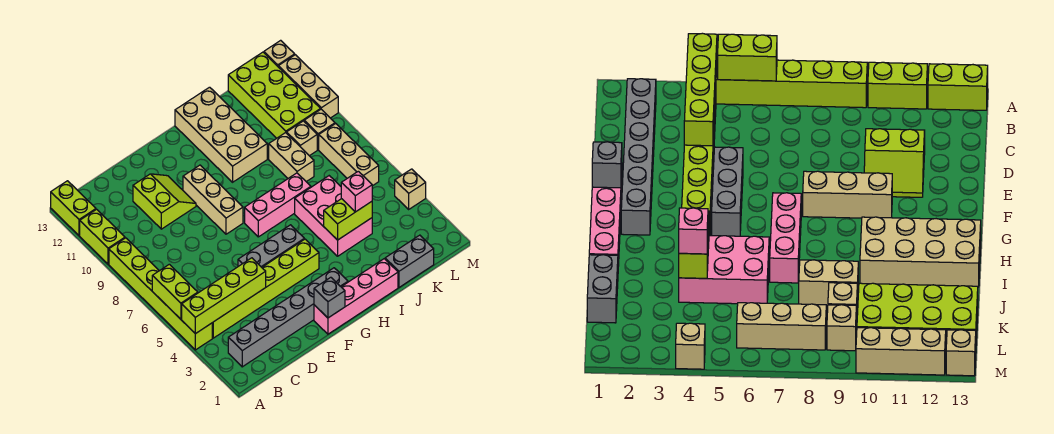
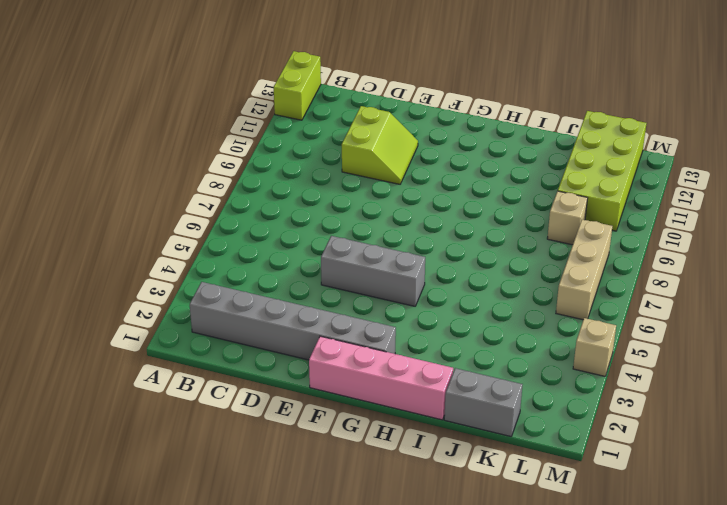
none -> lime 1x6 brick [109,238,212,350]
none -> lime 1x2 brick [80,209,125,264]
none -> lime 1x6 brick [212,239,319,338]

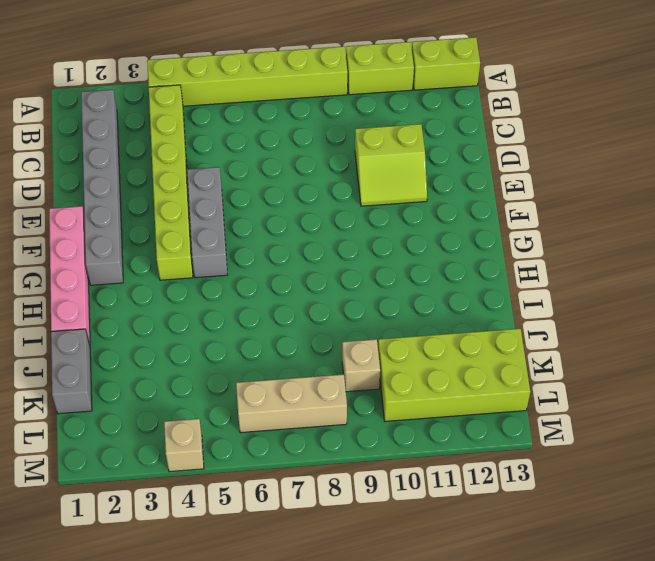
none -> tan 1x3 brick [183,165,243,234]
none -> pink 1x3 brick [245,173,311,237]
none -> tan 2x4 brick [175,87,267,182]

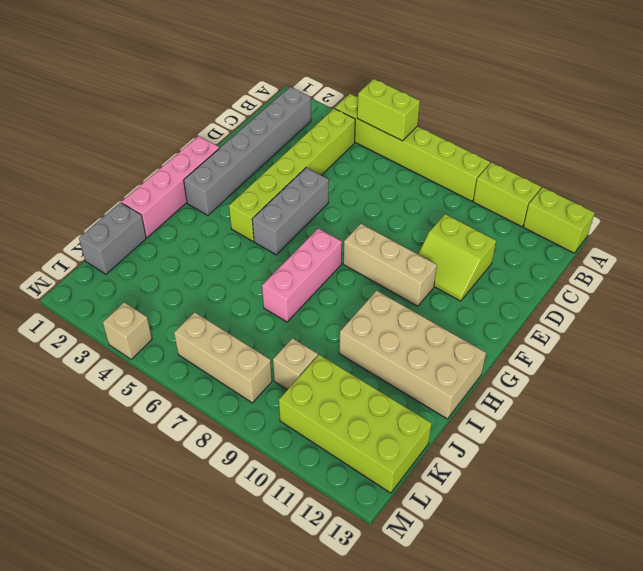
none -> pink 2x3 brick [295,176,372,256]
none -> tan 1x2 brick [269,133,314,182]
none -> tan 1x1 brick [304,109,335,150]

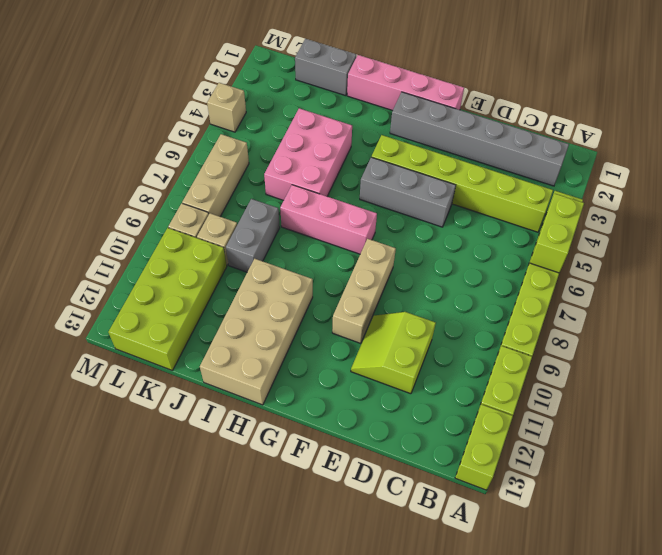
grey 1x2 brick [226,199,280,272] -> tan 1x2 brick [269,133,314,182]
none -> tan 1x3 brick [278,55,338,118]
none -> tan 1x1 brick [264,40,295,66]
none -> lime 1x4 brick [182,258,266,334]

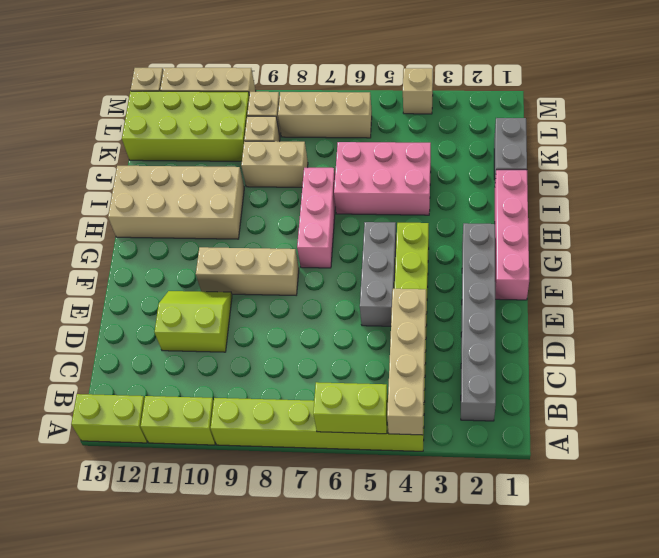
tan 1x4 brick [387,289,426,435] -> lime 1x4 brick [182,258,266,334]
none -> grey 1x1 brick [314,277,345,318]
none -> lime 1x2 brick [324,199,372,240]
none -> pink 1x1 brick [341,171,372,212]

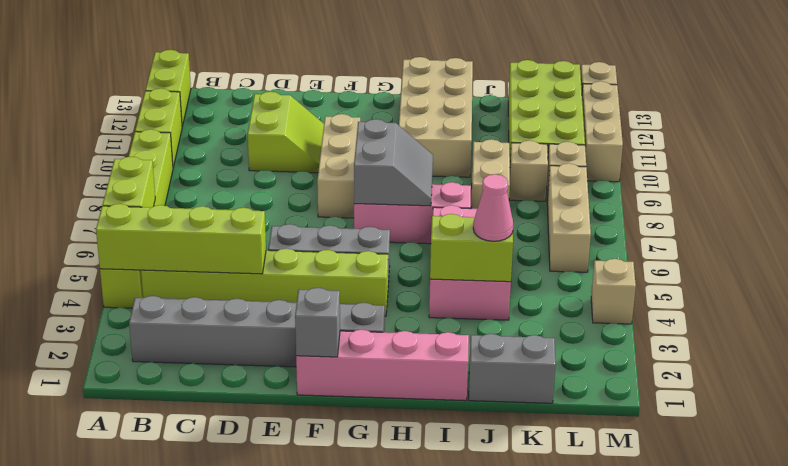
grey 2x2 slope [354,119,433,206] -> none
pink 1x1 cone [473,174,513,241] -> pink 1x1 brick [341,171,372,212]

